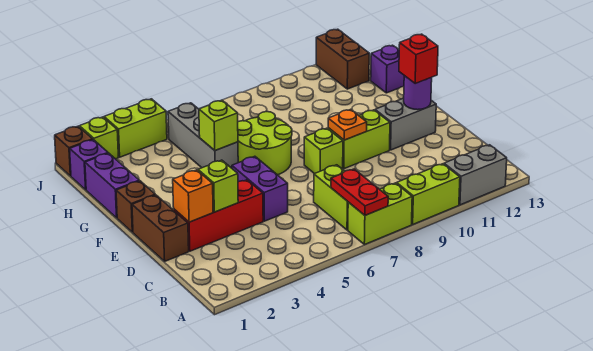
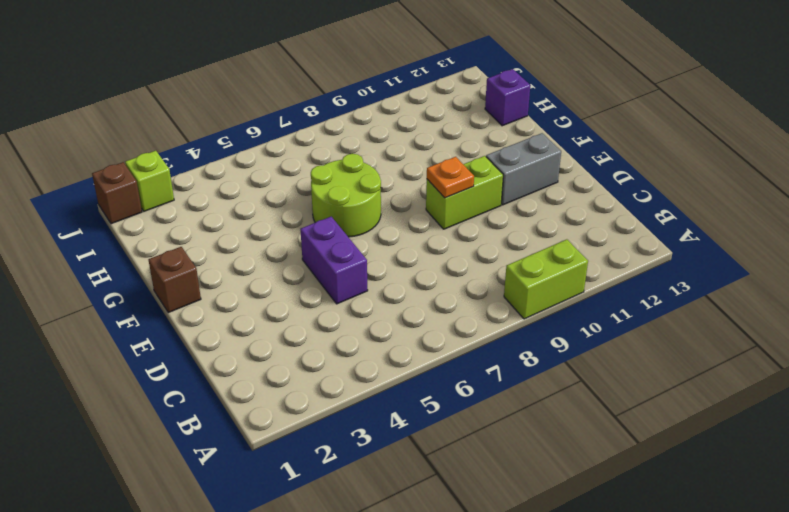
none -> lime 1x2 brick [348,183,412,245]
none -> grey 1x2 brick [444,145,507,205]
none -> lime 1x2 brick [314,165,348,230]

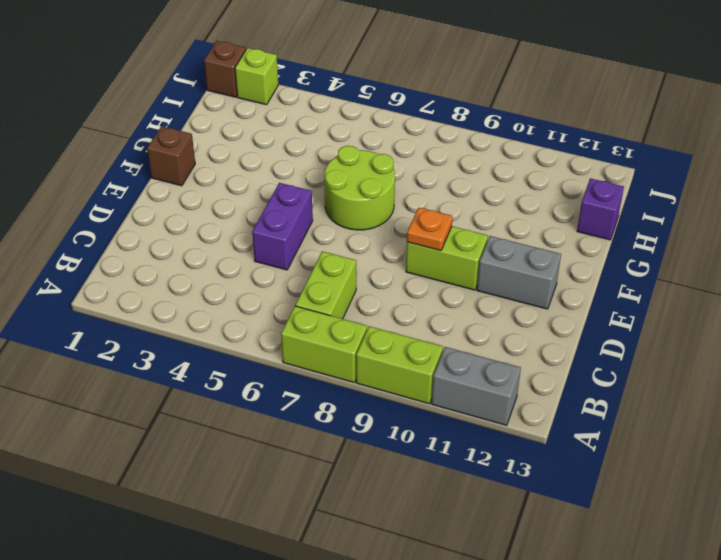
none -> brown 1x2 brick [132,195,189,261]
none -> red 1x3 brick [174,180,263,251]
none -> lime 1x1 brick [304,128,343,174]

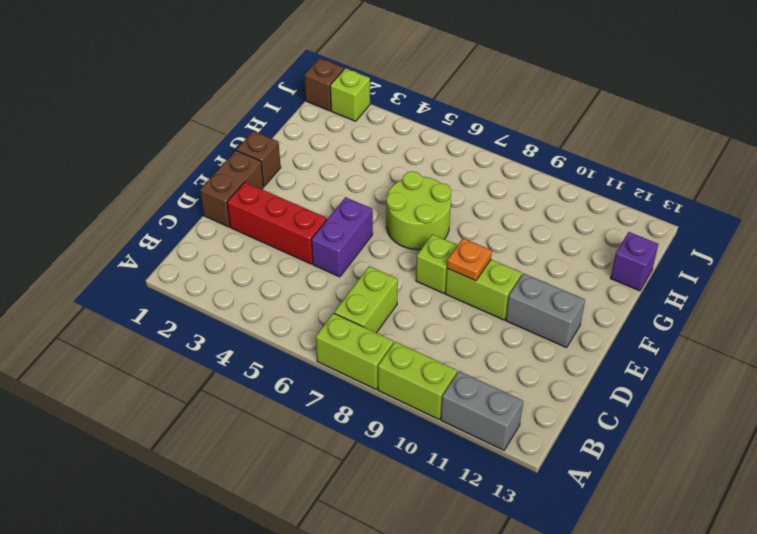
none -> purple 1x2 brick [85,153,139,218]
none -> grey 1x3 brick [168,103,238,168]
none -> purple 1x1 brick [70,140,108,190]

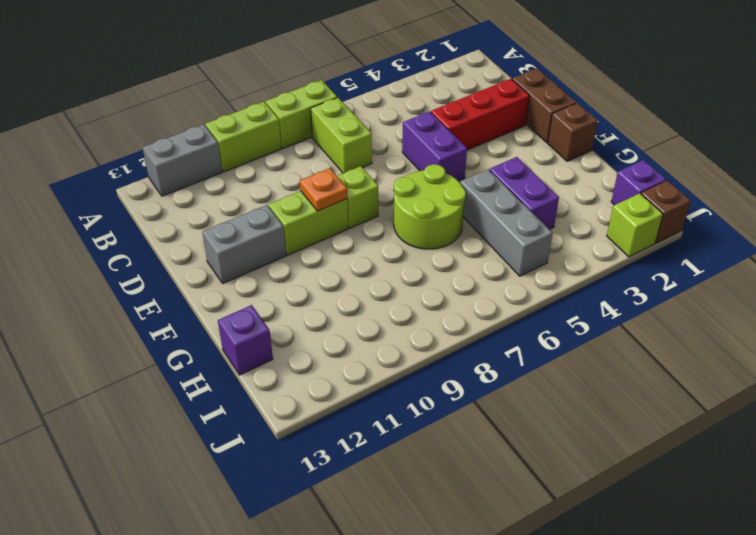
purple 1x2 brick [490,157,559,230] -> purple 1x2 brick moved to [85,153,139,218]
none -> brown 1x2 brick [316,29,369,89]
none -> lime 1x2 brick [104,99,167,157]
none -> red 1x2 plate [331,169,388,215]

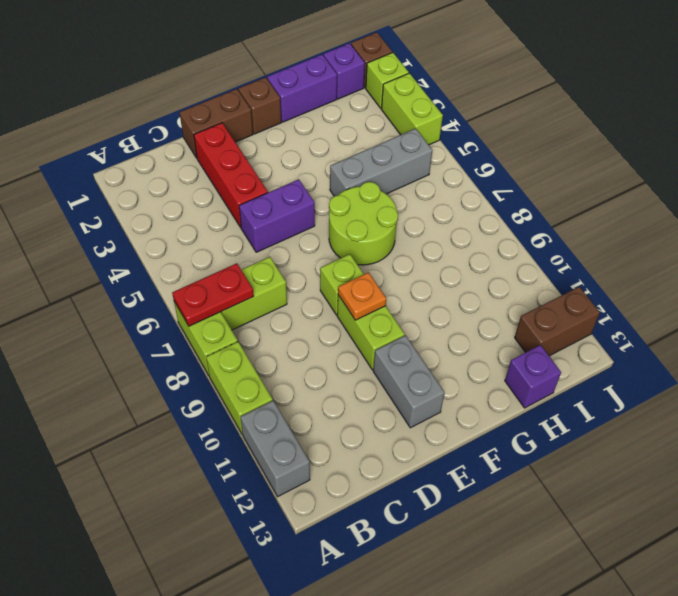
none -> orange 1x1 brick [173,170,213,222]
none -> lime 1x1 brick [198,160,238,212]
none -> purple 1x1 round brick [404,76,432,110]

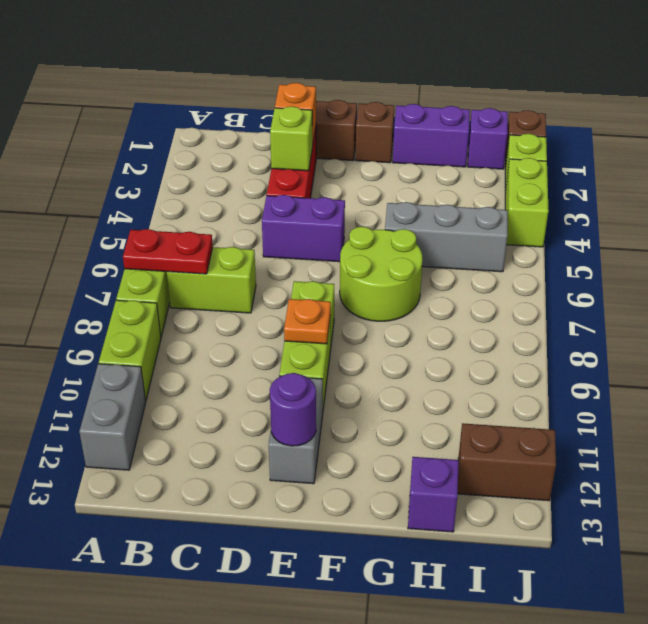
none -> lime 1x1 brick [199,100,238,151]
none -> red 1x1 brick [399,34,438,83]

